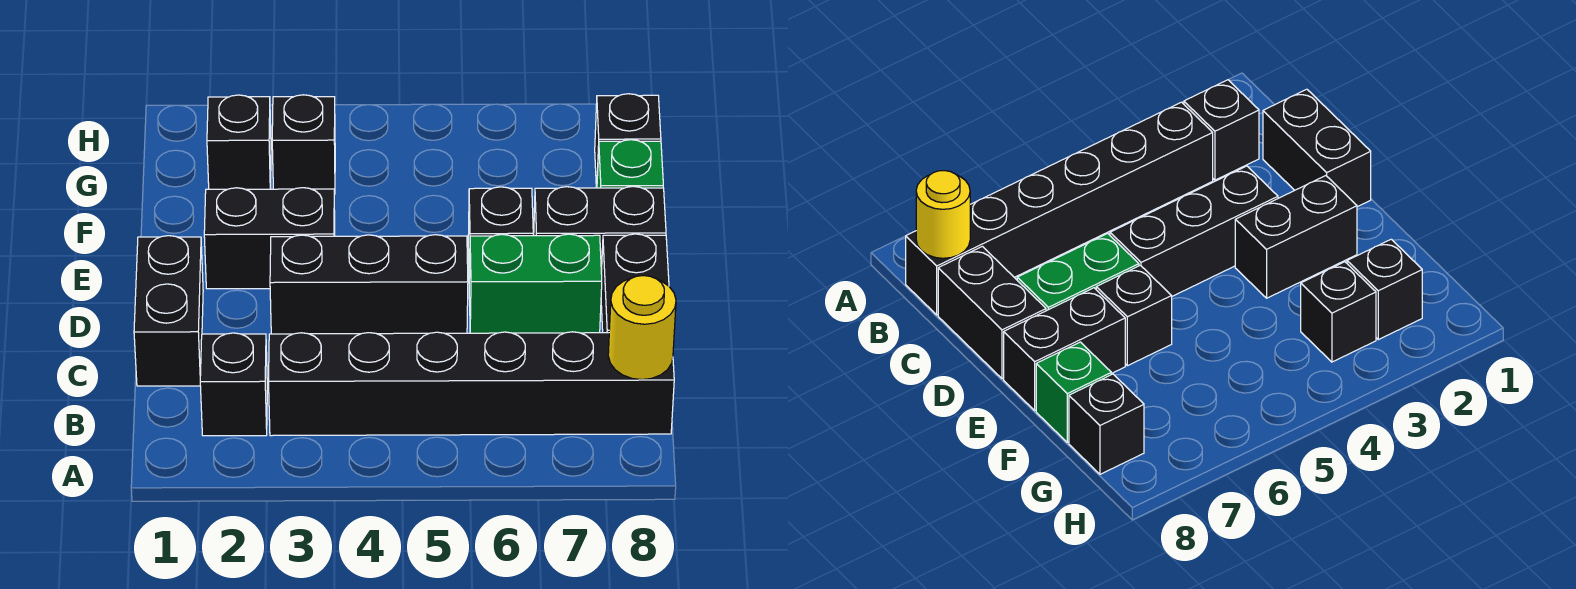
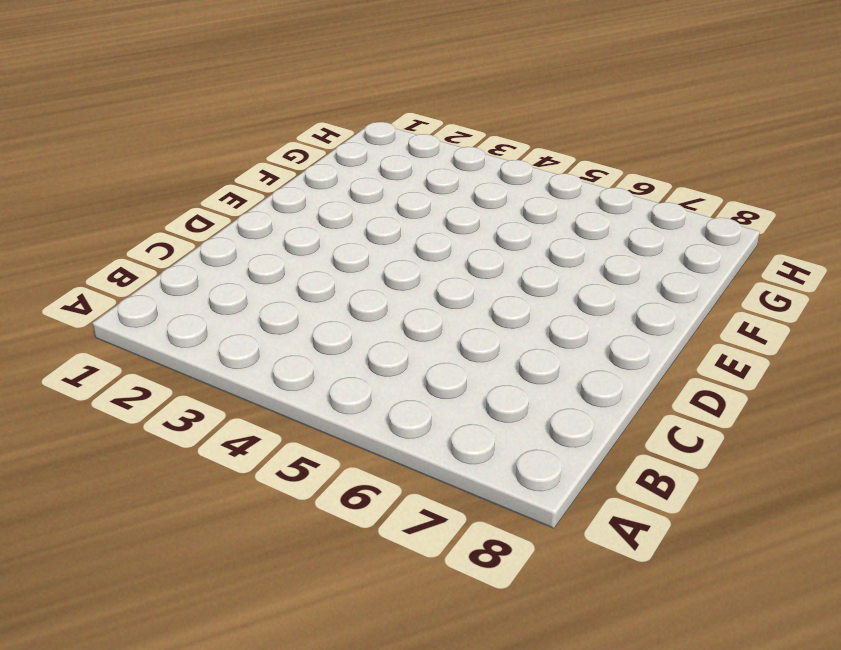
none -> black 1x1 brick [200,333,267,436]
none -> black 1x6 brick [269,332,674,436]
none -> black 1x2 brick [134,236,203,386]

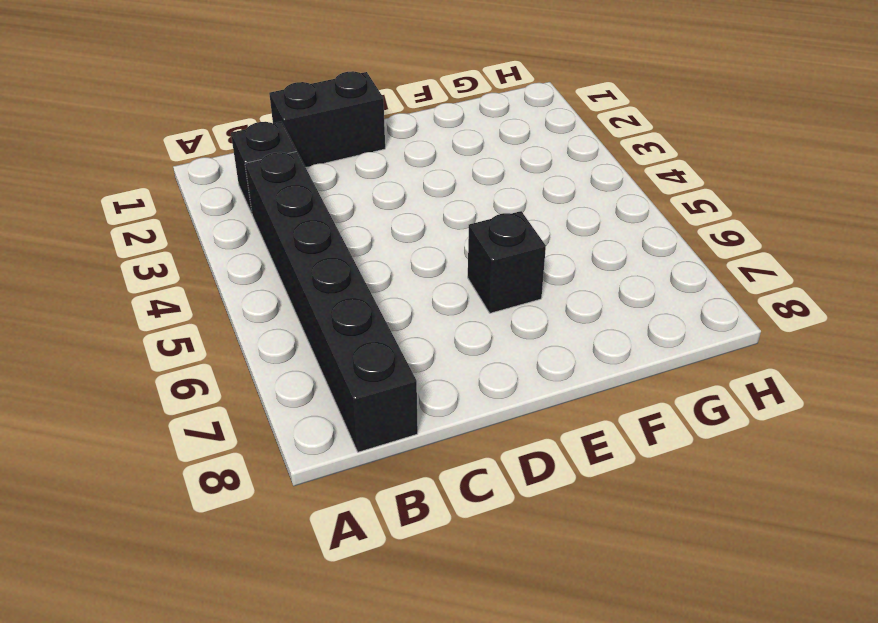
none -> black 1x2 brick [601,234,669,333]
none -> black 1x3 brick [270,235,468,334]
none -> green 1x2 brick [469,234,602,333]

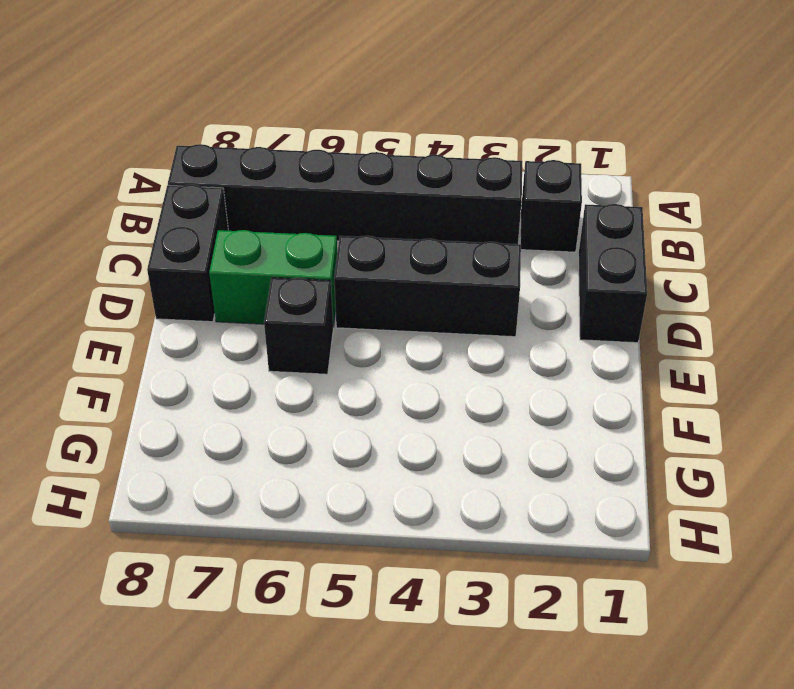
none -> black 1x2 brick [204,188,335,289]
none -> black 1x2 brick [534,186,666,272]
none -> green 1x1 brick [597,140,663,188]

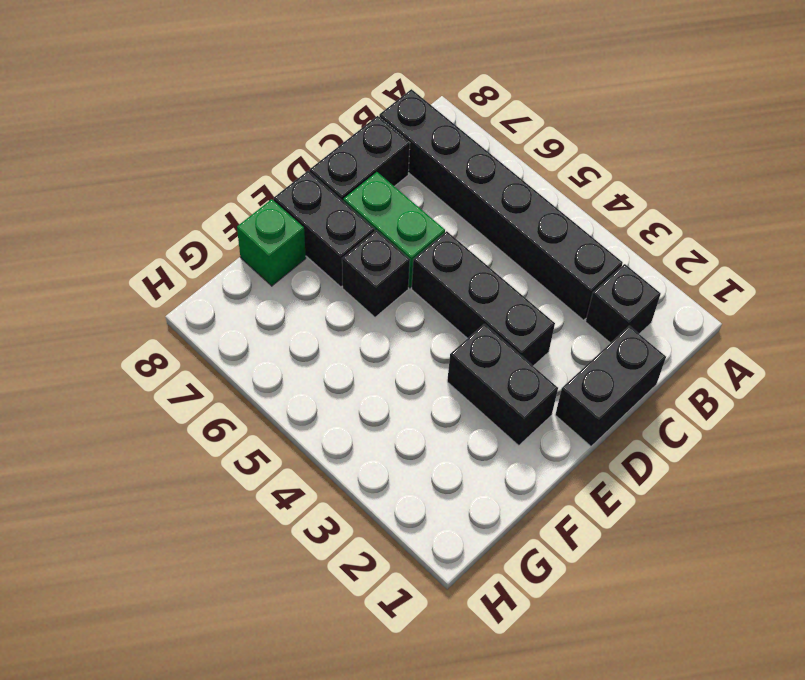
none -> black 1x1 brick [207,95,271,189]
none -> black 1x1 brick [272,95,335,194]
none -> black 1x1 brick [595,94,661,188]

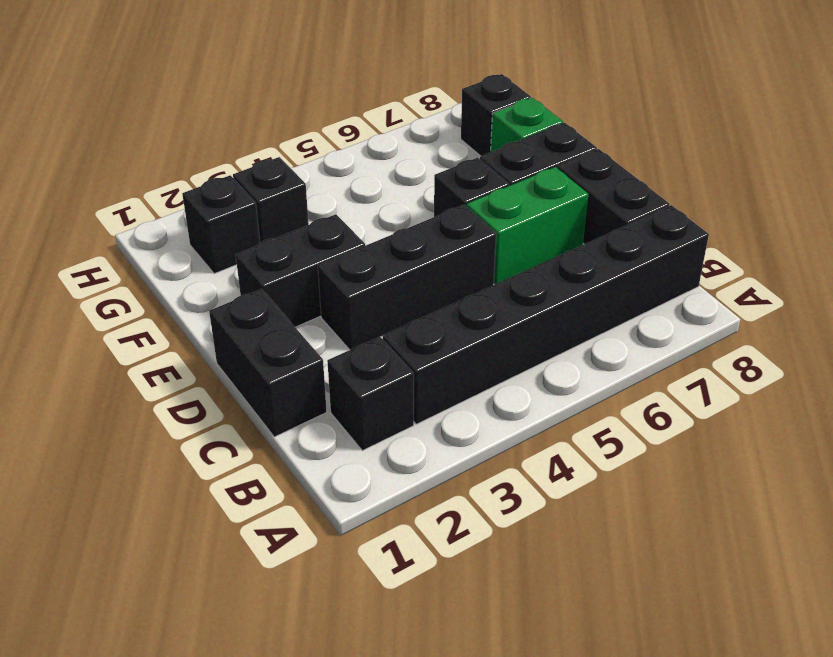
none -> yellow 1x1 round brick [608,276,676,380]

